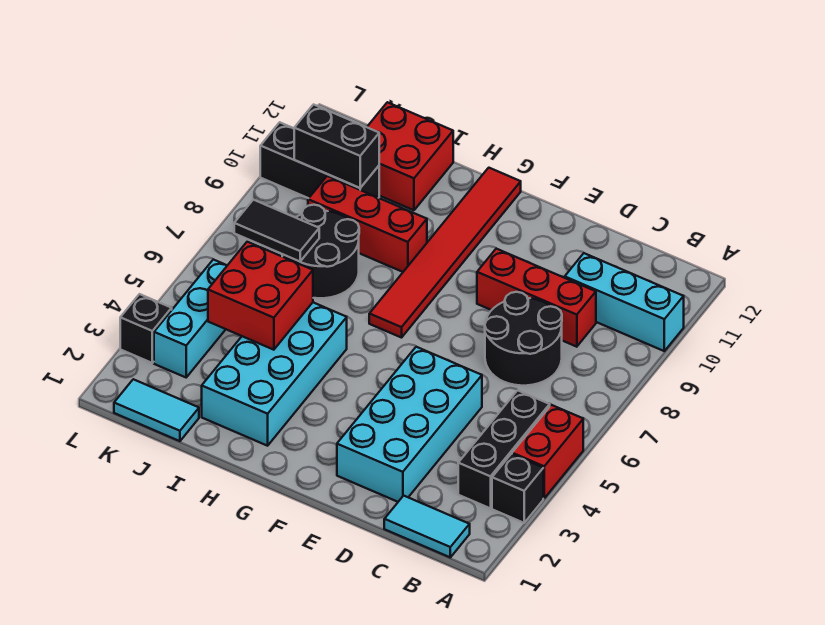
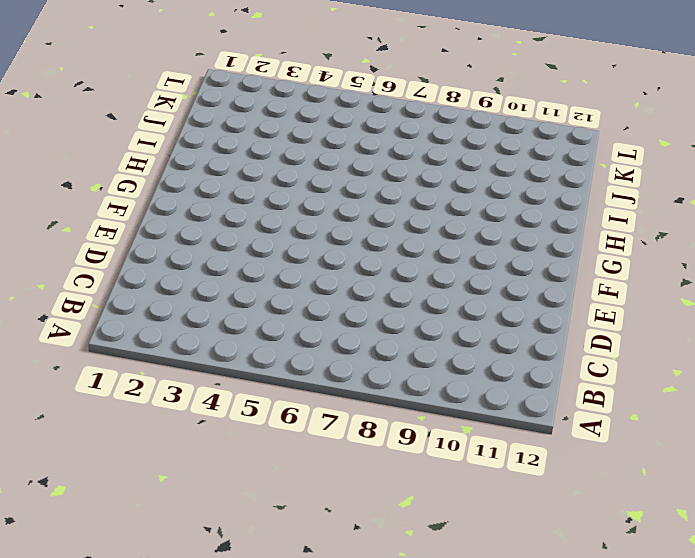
none -> black 1x1 brick [492,454,543,523]
none -> red 1x2 brick [512,405,583,498]
none -> cyan 1x3 brick [565,253,684,351]

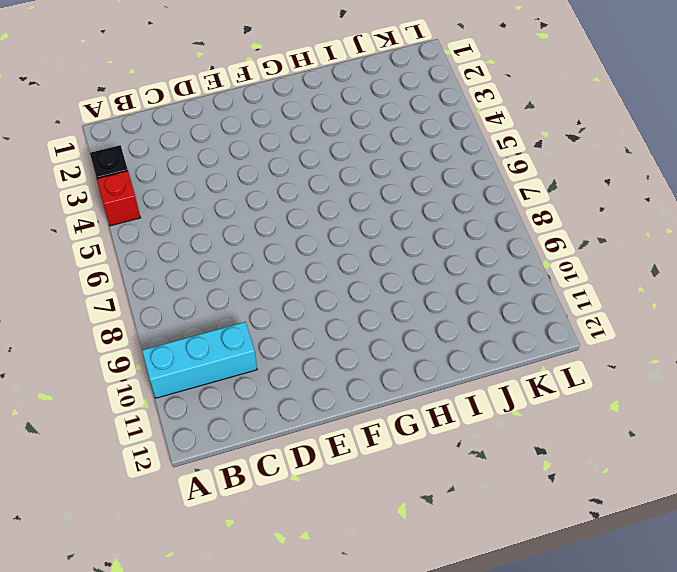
red 1x1 brick [97,171,140,226] -> red 1x2 brick [512,405,583,498]
none -> cyan 1x2 tile [384,496,470,557]
none -> black 1x3 brick [458,390,550,508]
none -> black 2x2 round brick [485,292,562,386]

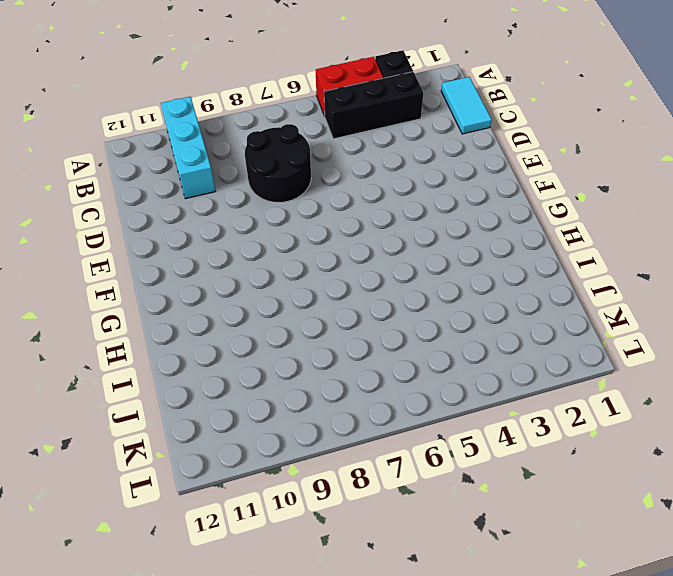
none -> red 1x3 brick [477,249,596,347]
none -> cyan 2x4 brick [337,347,482,502]
none -> red 1x6 tile [369,168,521,338]

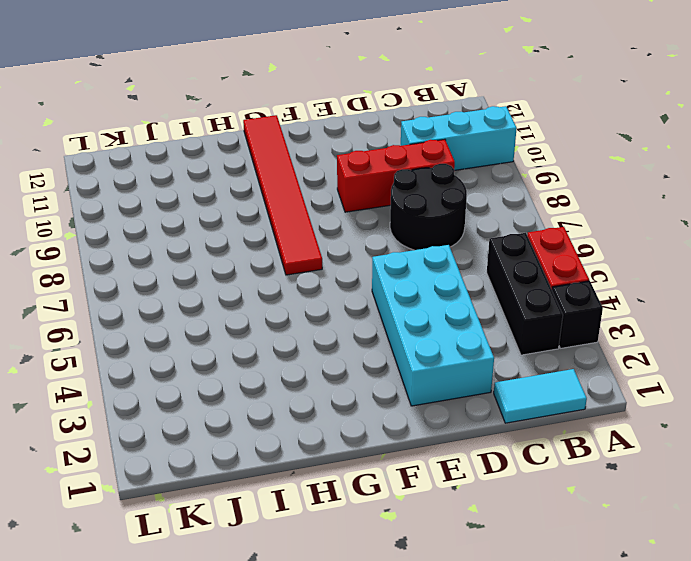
none -> cyan 2x4 brick [202,303,347,446]
none -> red 1x3 brick [308,176,427,272]
none -> black 2x2 round brick [282,205,359,298]

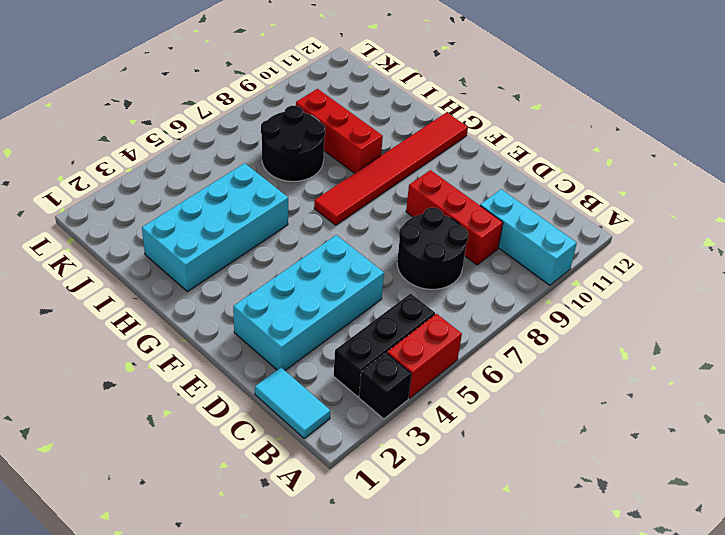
none -> red 2x2 brick [367,102,453,210]
none -> cyan 1x2 tile [114,379,199,441]
none -> black 1x3 brick [260,122,379,198]

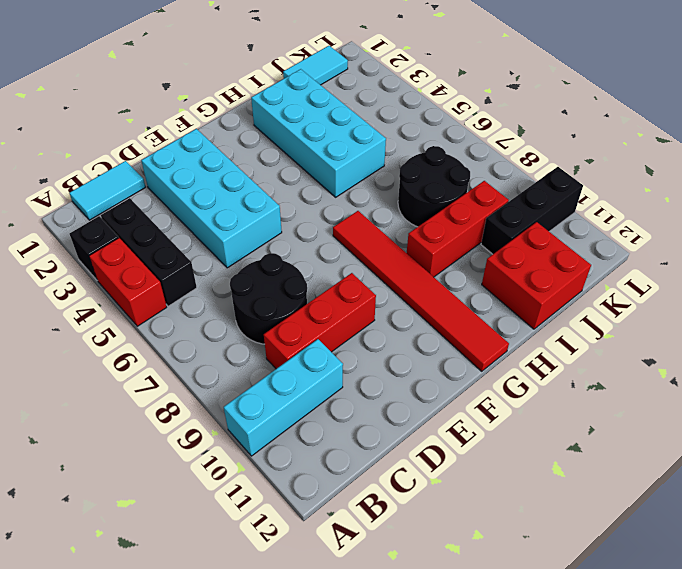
none -> cyan 1x3 brick [154,259,227,377]
none -> black 1x1 brick [120,294,172,363]
none -> red 2x2 brick [208,242,313,350]

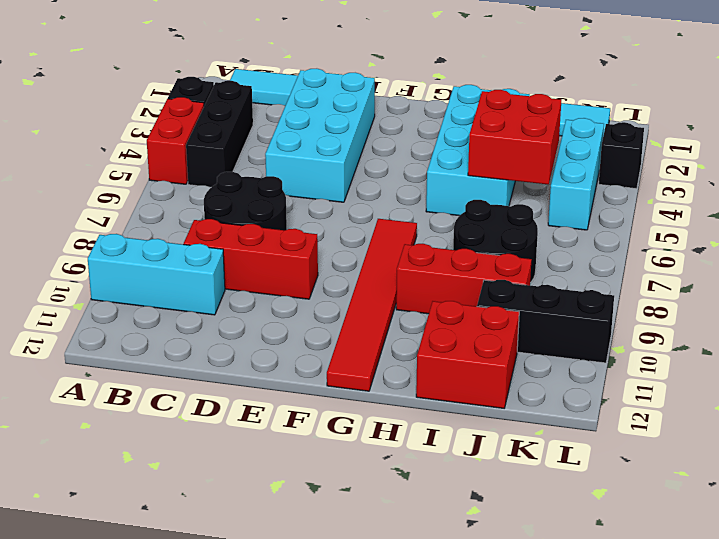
none -> black 1x2 tile [234,200,319,262]
none -> black 1x2 brick [294,105,379,188]

